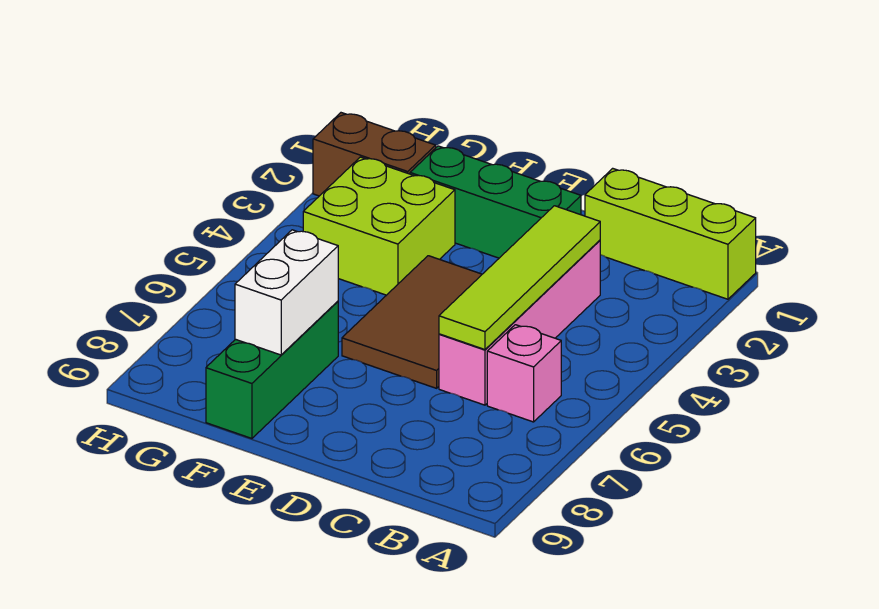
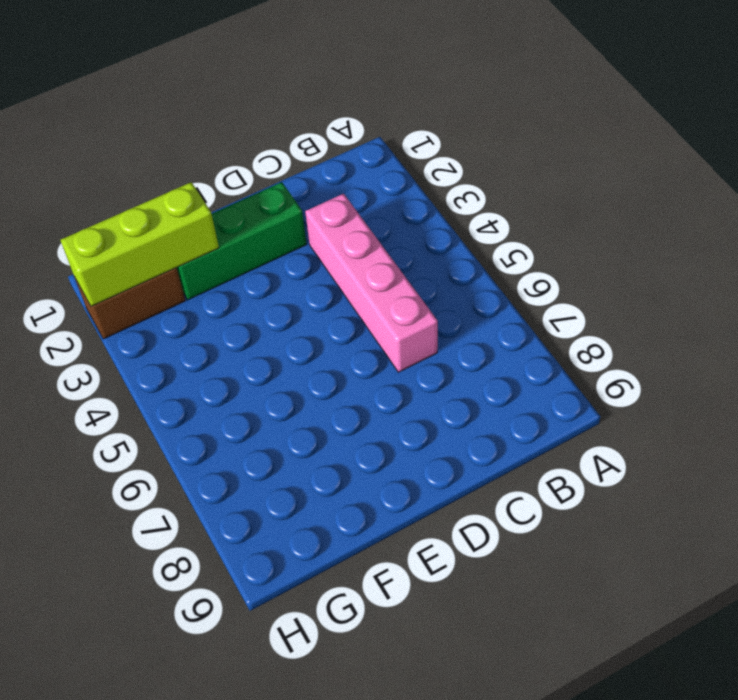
lime 1x3 brick [60,182,219,306] -> lime 1x3 brick moved to [585,168,756,299]
none -> pink 1x1 brick [487,325,561,422]
none -> brown 2x3 tile [342,256,482,388]

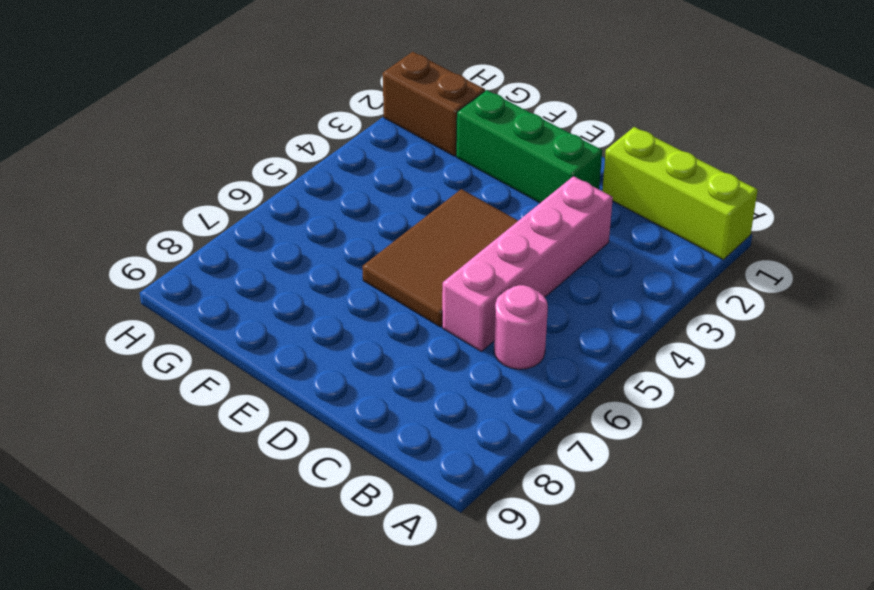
pink 1x1 round brick [494,285,548,369] -> pink 1x1 brick [487,325,561,422]
none -> lime 2x2 brick [303,157,455,295]
none -> green 1x3 brick [206,301,338,438]

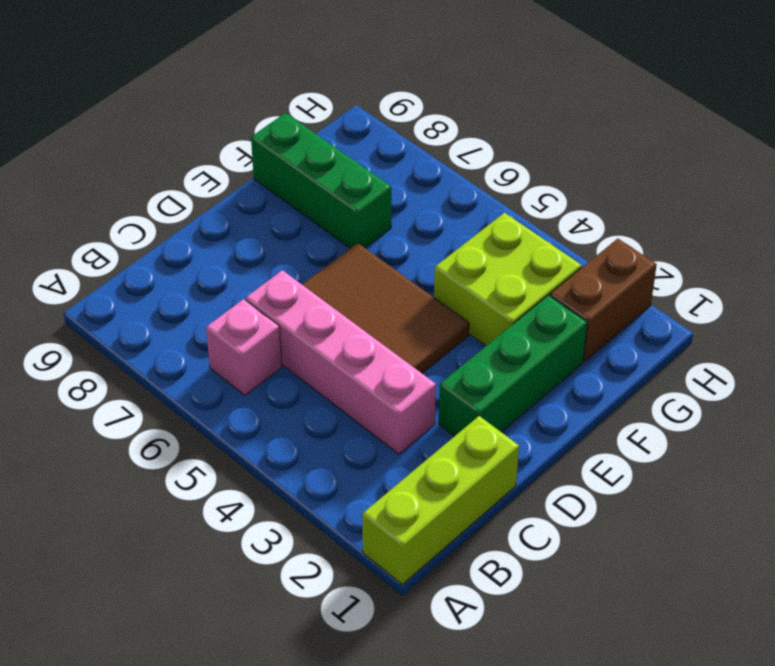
none -> lime 1x4 tile [439,206,600,350]
none -> white 1x2 brick [235,230,338,355]

